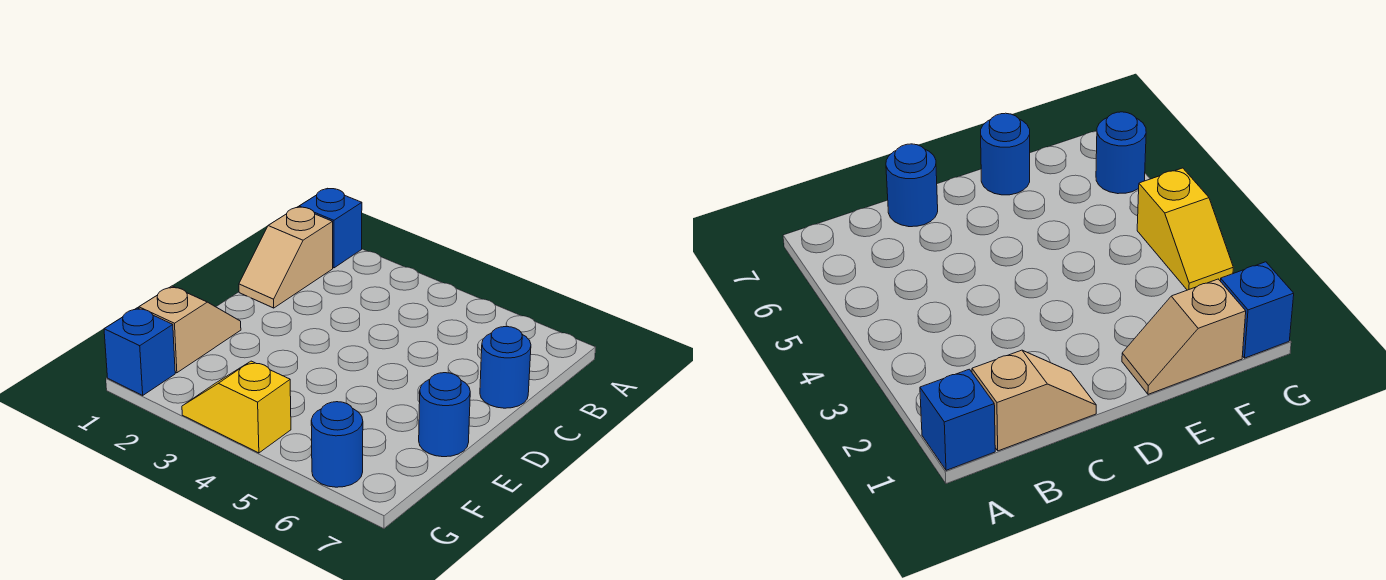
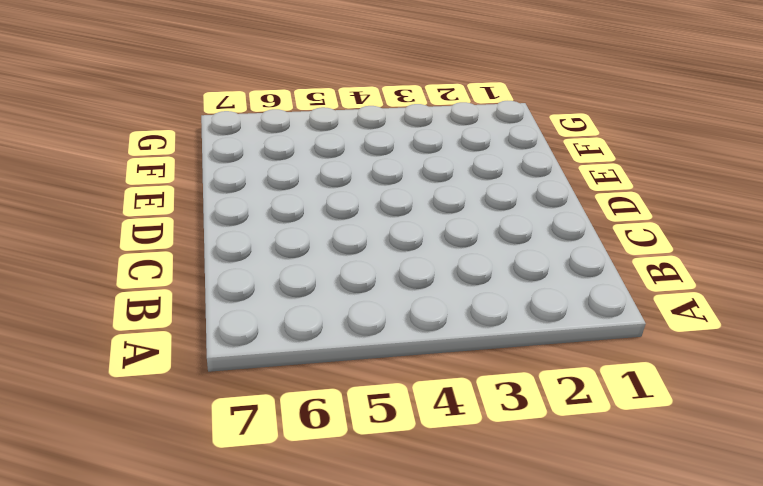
none -> blue 1x1 brick [299,189,362,268]
none -> tan 1x2 slope [239,207,333,308]

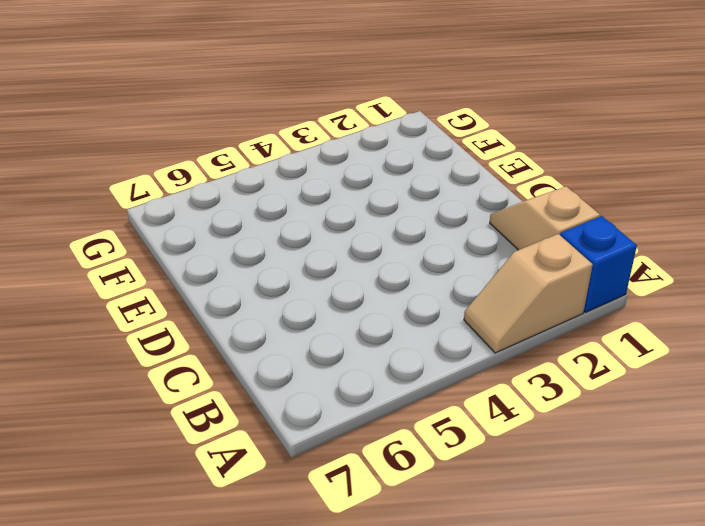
tan 1x2 slope [464,234,593,353] -> tan 1x2 slope turned to [139,286,241,373]
none -> blue 1x1 round brick [480,327,531,408]
none -> blue 1x1 round brick [419,373,470,457]

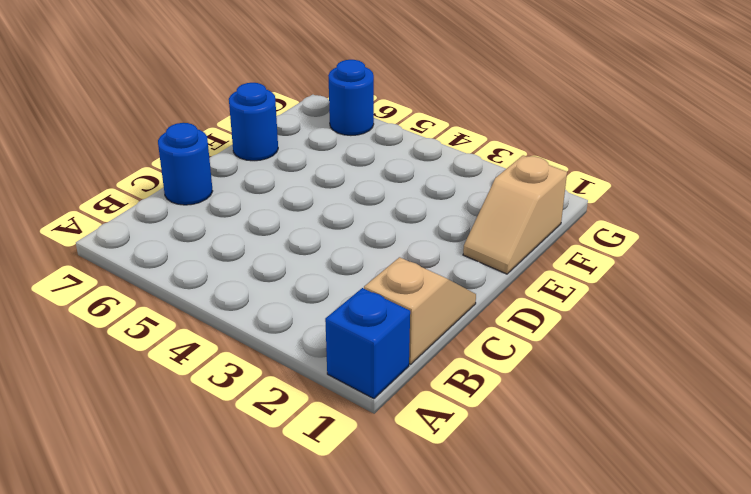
none -> blue 1x1 brick [104,308,175,395]
none -> yellow 1x2 slope [182,361,291,453]

